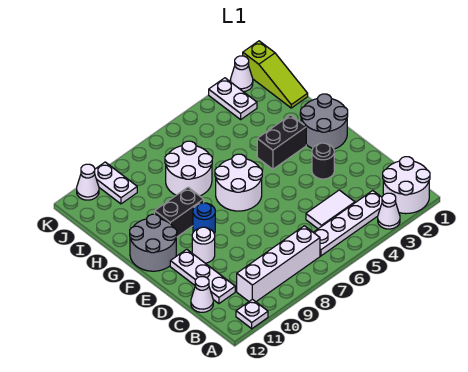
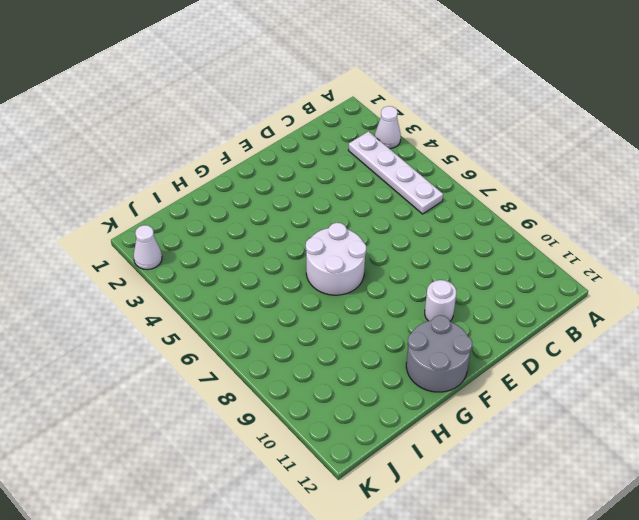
none -> white 2x2 round brick [383,157,430,214]
none -> white 1x1 plate [236,299,268,329]
none -> white 1x4 brick [237,226,320,302]

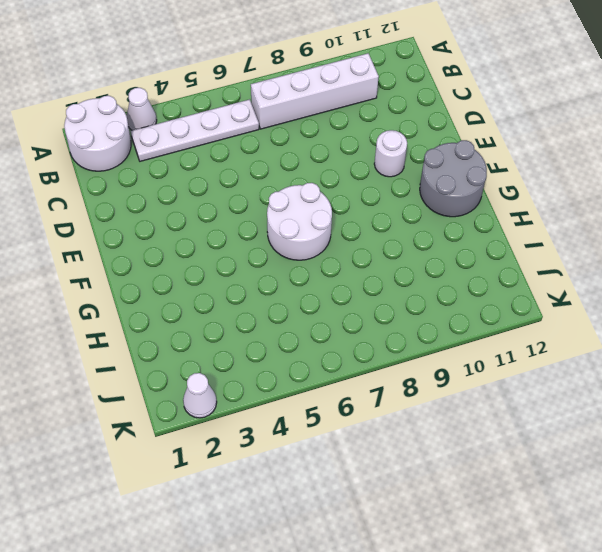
none -> white 1x1 plate [236,299,268,329]
none -> white 1x2 tile [306,190,355,229]
none -> white 1x3 plate [170,249,235,304]

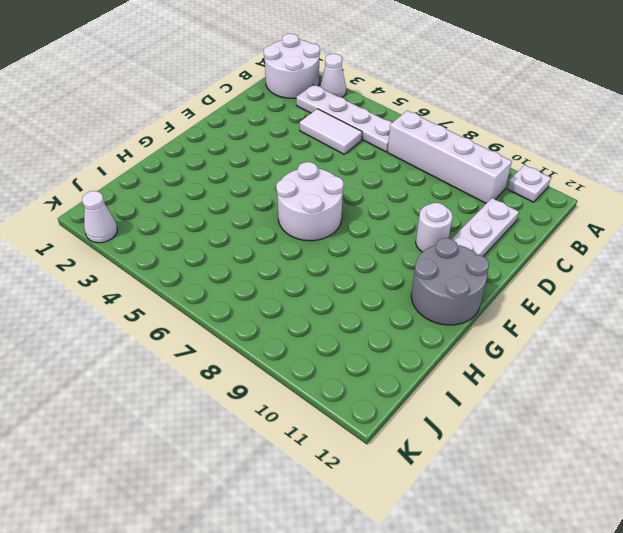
none -> white 1x1 cone [191,277,213,312]
none -> black 1x1 round brick [312,143,334,179]
none -> grey 2x2 round brick [300,94,348,149]

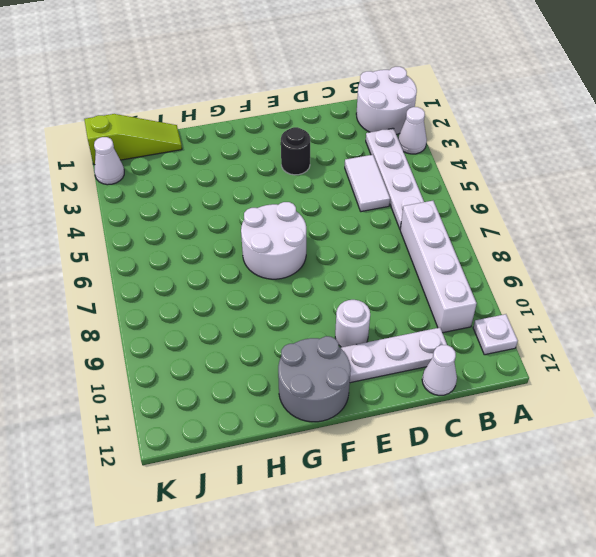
none -> grey 2x2 round brick [300,94,348,149]
none -> blue 1x1 round brick [193,203,215,234]
none -> black 1x2 brick [257,115,306,169]

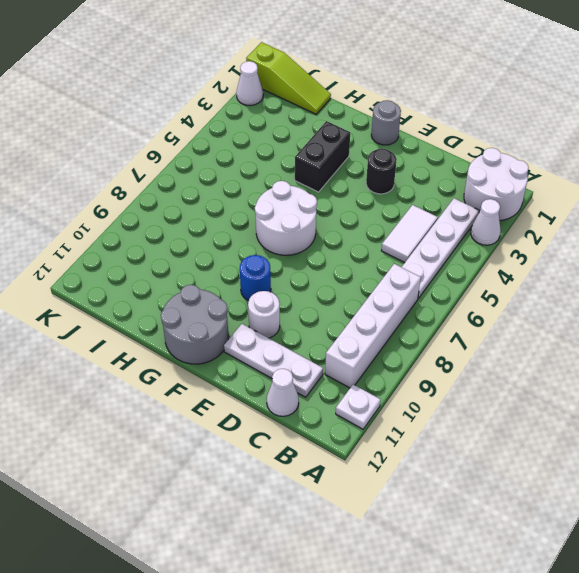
grey 1x1 round brick [371,100,401,145] -> grey 2x2 round brick [300,94,348,149]
none -> black 1x2 brick [155,187,204,237]
none -> white 2x2 round brick [165,141,212,196]
none -> white 1x2 plate [209,78,257,119]

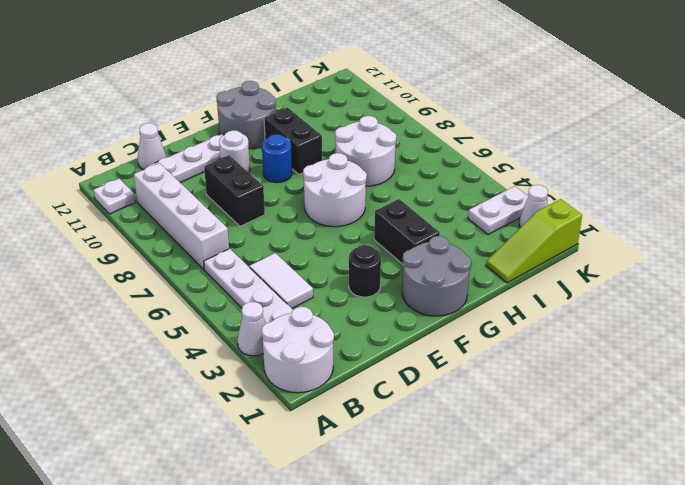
black 1x2 brick [204,155,265,226] -> none
none -> white 1x2 plate [95,162,137,204]
none -> white 1x1 cone [77,164,99,200]

